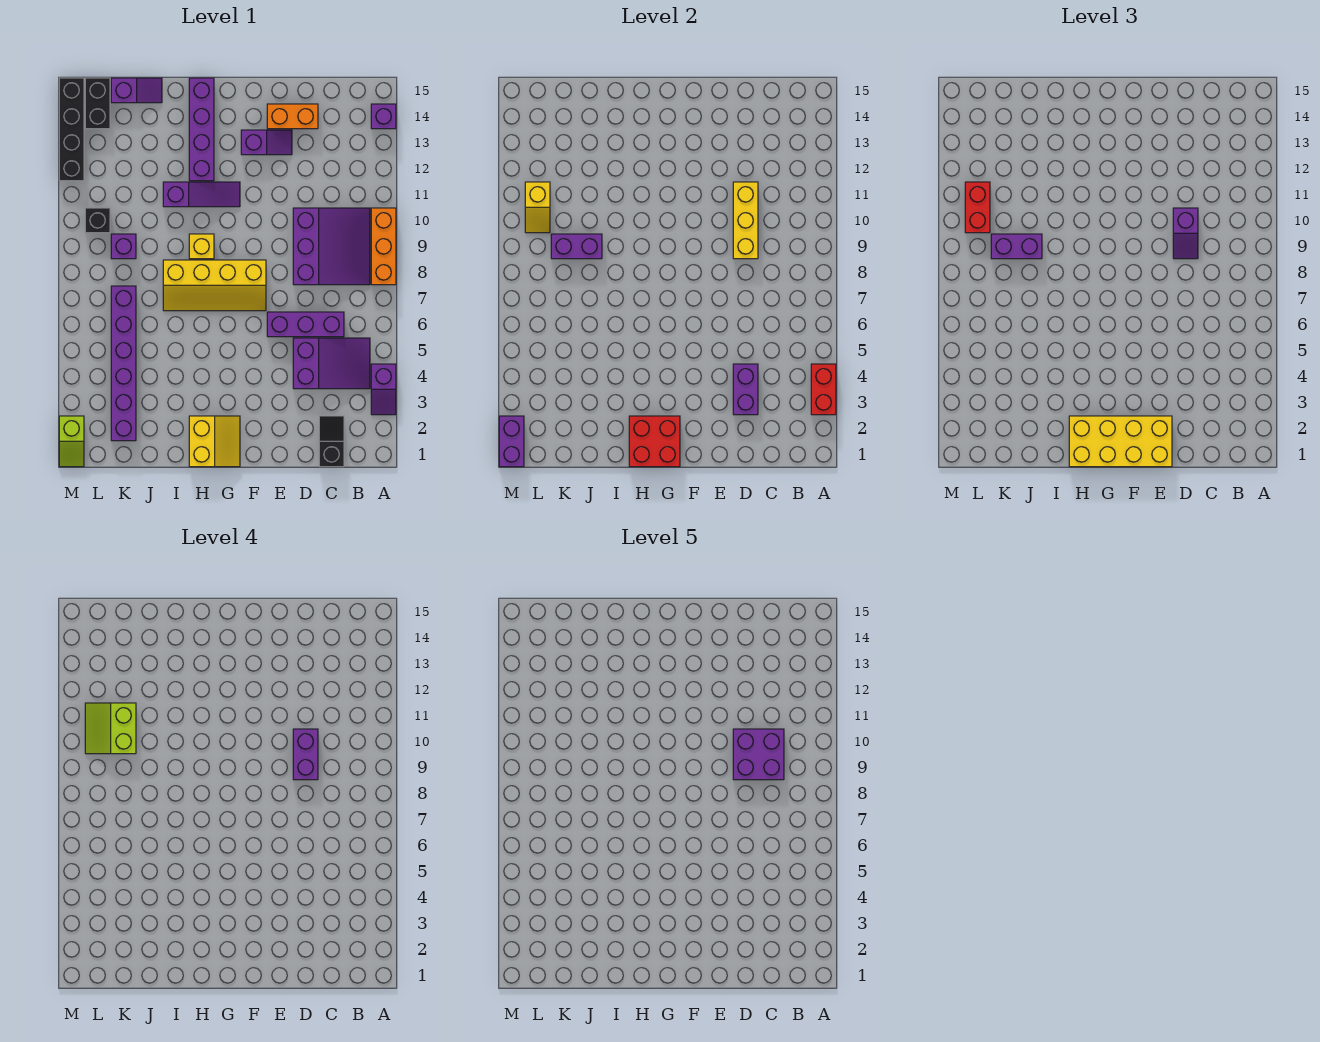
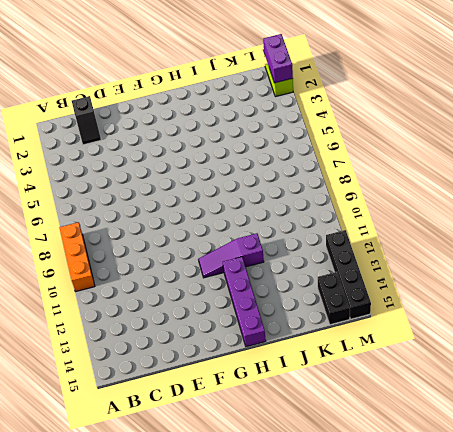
none -> purple 1x2 slope [371,364,396,415]
none -> purple 1x1 brick [371,104,396,129]
none -> purple 2x3 slope [293,338,370,389]
none -> purple 3x3 slope [293,208,370,285]

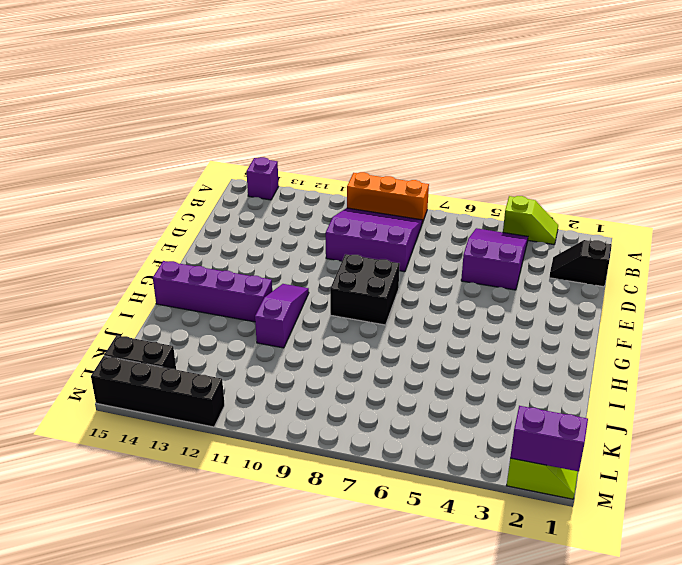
lime 1x2 slope [503,196,558,244] -> purple 1x2 slope [371,364,396,415]
black 2x2 brick [330,254,400,325] -> yellow 2x4 slope [163,260,266,311]
none -> purple 1x3 brick [267,312,344,337]
none -> orange 1x2 brick [267,104,318,129]
none -> purple 1x2 slope [241,130,292,155]
none -> yellow 2x2 slope [189,416,240,467]

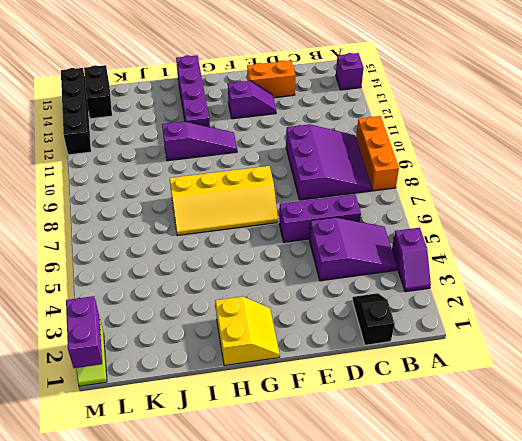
none -> yellow 1x1 brick [189,234,214,259]
none -> purple 1x2 slope [111,78,162,103]
none -> purple 1x6 brick [111,286,136,441]
none -> purple 1x1 brick [111,234,136,259]

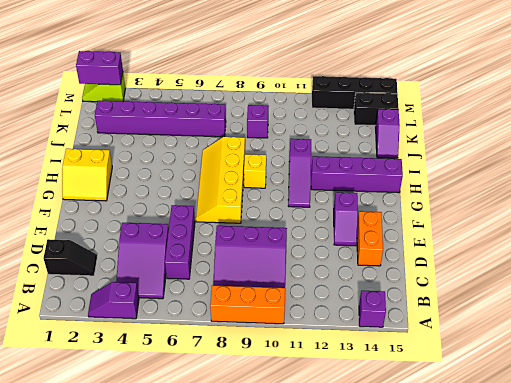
none -> black 1x1 brick [85,208,110,233]
none -> red 1x2 brick [811,364,836,415]
none -> purple 1x2 brick [733,364,758,415]
none -> yellow 1x3 brick [733,182,758,259]

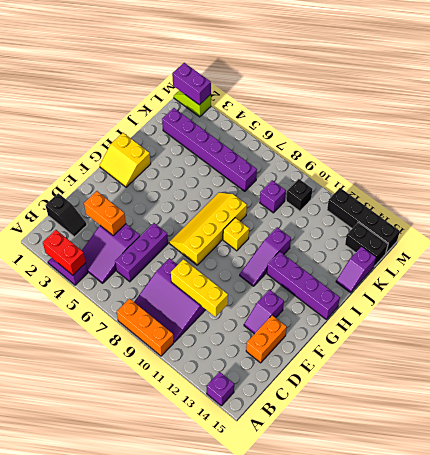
orange 1x2 brick [84,191,126,235] -> purple 1x2 brick [733,364,758,415]
none -> red 2x2 brick [629,416,680,467]
none -> purple 1x2 brick [551,234,602,259]
none -> yellow 1x2 slope [525,182,550,233]
none -> purple 1x2 slope [1173,208,1198,259]

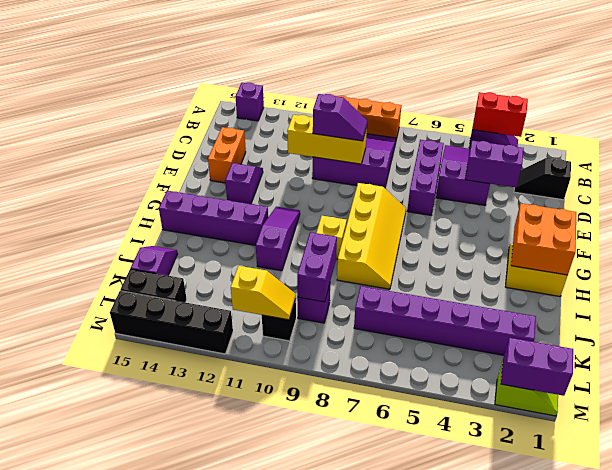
orange 2x2 brick [511,203,576,275] -> red 2x2 brick [629,416,680,467]
none -> yellow 2x4 brick [1069,416,1172,467]
none -> purple 1x2 brick [991,234,1042,259]
none -> red 1x2 brick [965,182,990,233]
none -> purple 1x2 brick [293,729,318,780]

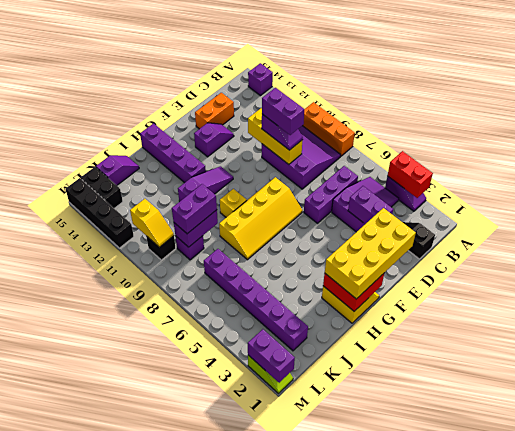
none -> red 1x2 brick [965,182,990,233]
none -> lime 2x2 slope [85,703,136,754]
none -> purple 2x2 brick [733,729,784,780]

